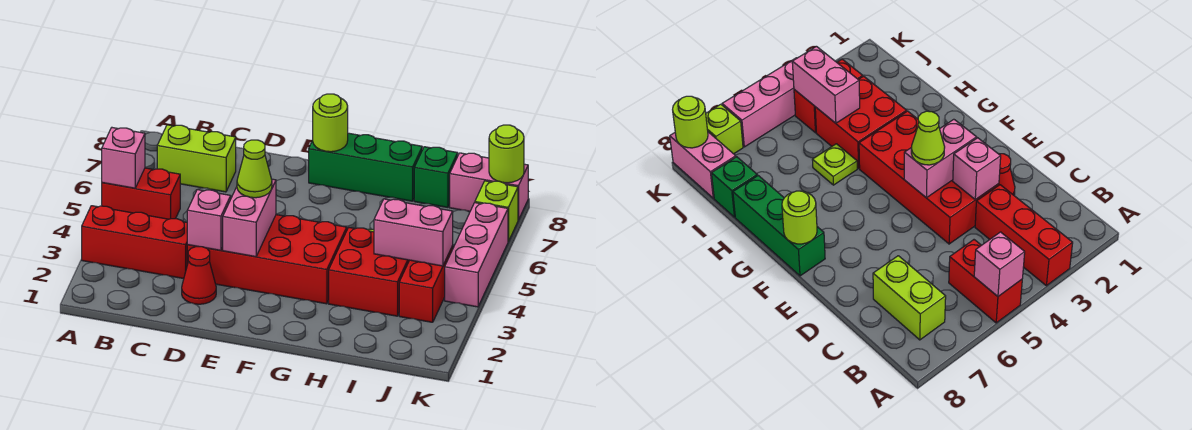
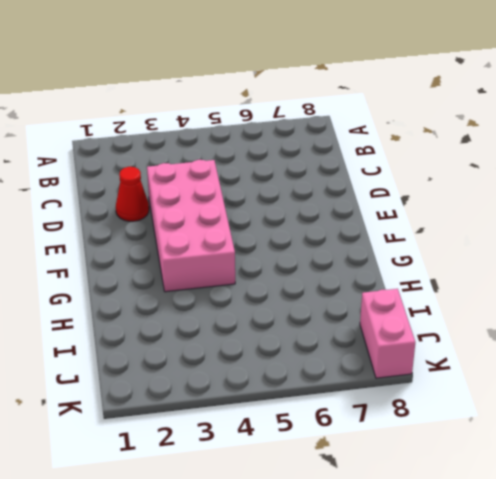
pink 2x4 brick [147,160,235,292] -> red 2x4 brick [187,215,347,304]
none -> red 1x3 brick [82,206,187,279]
none -> red 1x2 brick [102,168,180,219]
none -> lime 1x2 brick [157,125,236,192]

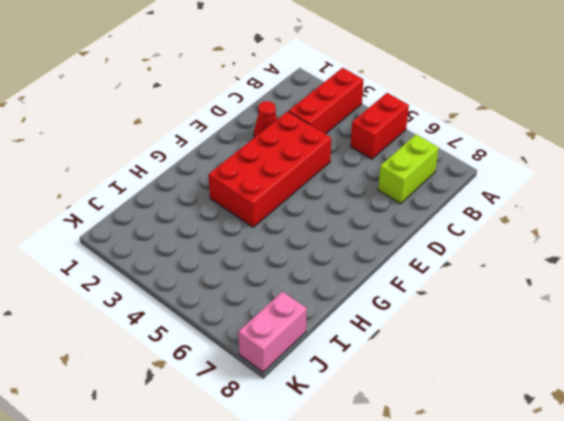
none -> green 1x3 brick [309,133,422,201]
none -> red 2x2 brick [329,227,409,316]
none -> lime 1x1 plate [812,144,857,185]

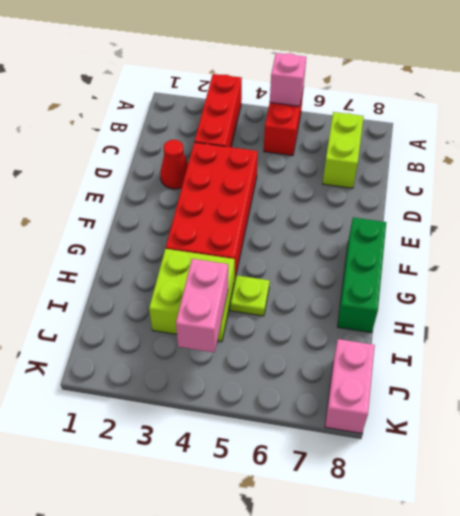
lime 2x2 brick [149,249,235,342] -> red 2x2 brick [329,227,409,316]
none -> green 1x1 brick [414,147,458,207]
none -> red 1x2 brick [399,246,453,322]
none -> pink 1x3 brick [445,203,508,307]

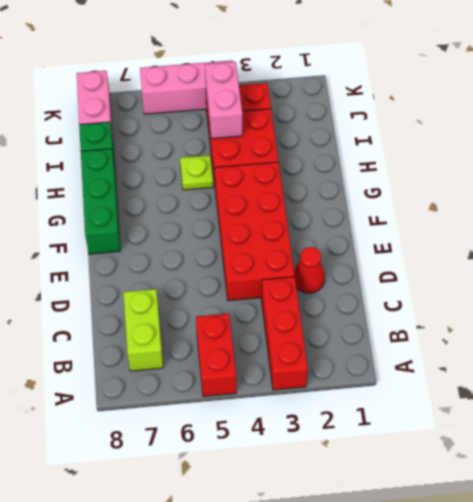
none -> lime 1x1 brick [475,181,518,241]
none -> pink 1x1 brick [102,128,145,188]
none -> pink 1x1 brick [187,190,231,250]

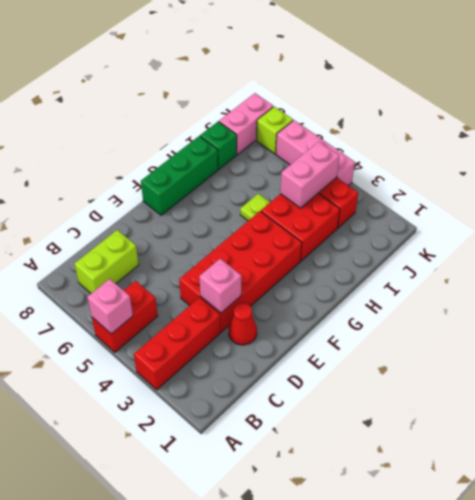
none -> pink 1x2 brick [223,179,276,257]
none -> lime 1x1 round brick [313,94,348,152]
none -> lime 1x1 round brick [489,125,524,183]

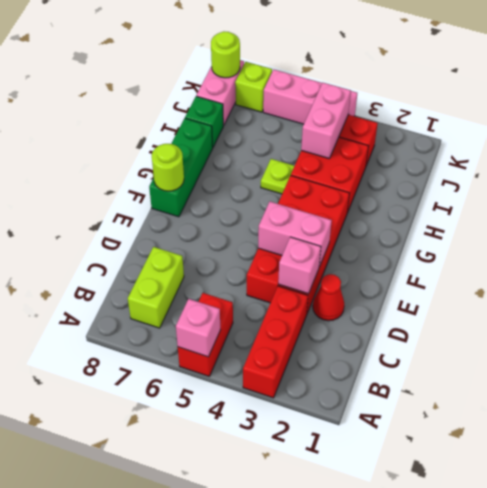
none -> lime 1x1 cone [237,140,272,198]

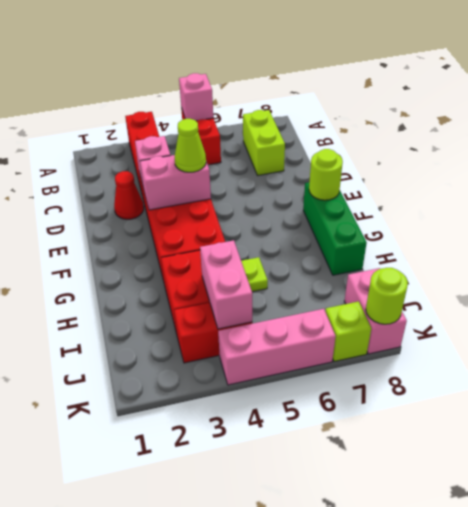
none -> green 1x1 brick [414,147,458,207]

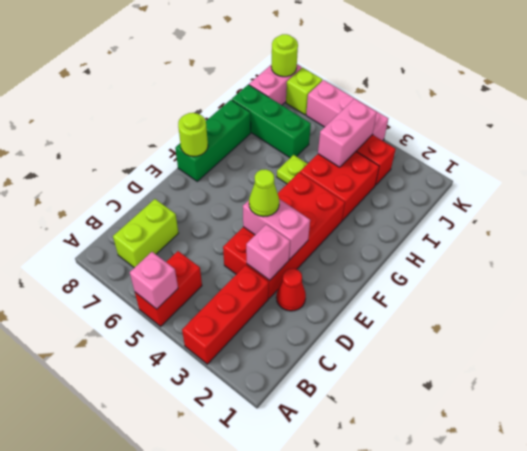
green 1x3 brick [232,85,311,158] -> green 1x1 brick [414,147,458,207]

